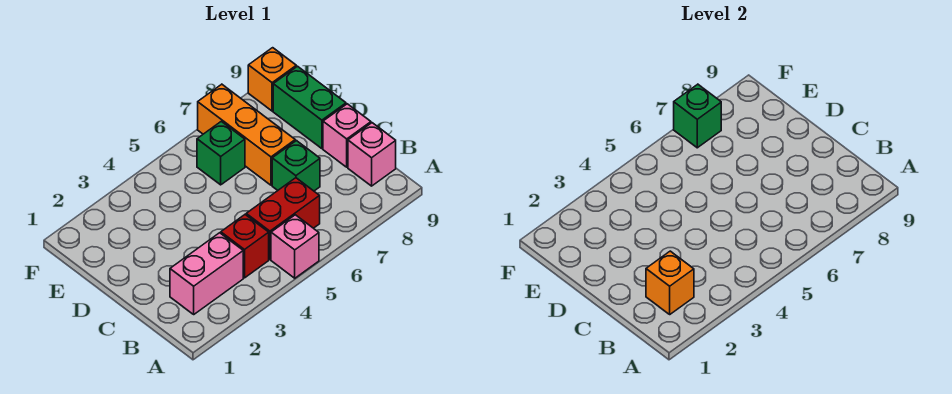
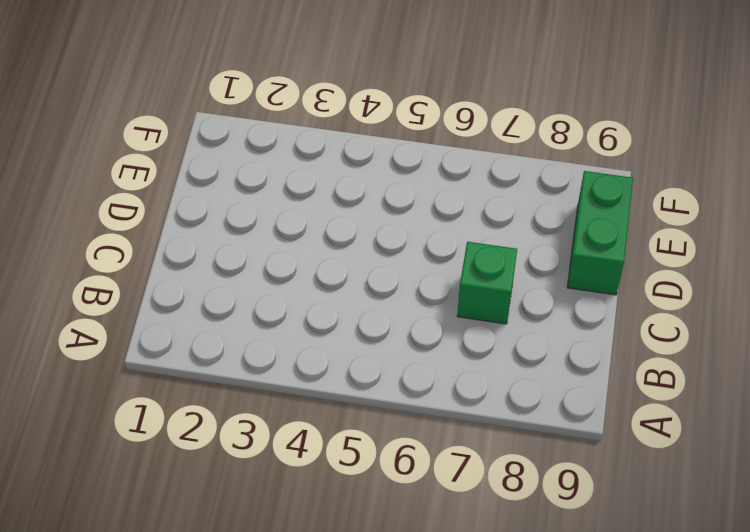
none -> pink 1x1 brick [271,215,319,278]
none -> pink 1x2 brick [170,233,243,314]
none -> red 1x1 brick [221,215,269,278]

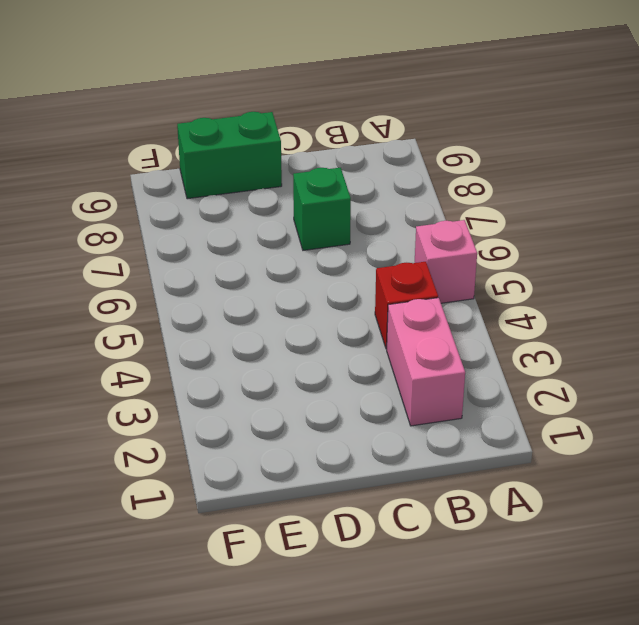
none -> red 1x2 brick [246,178,320,259]
none -> pink 1x1 brick [348,123,396,186]
none -> pink 1x1 brick [323,104,371,167]

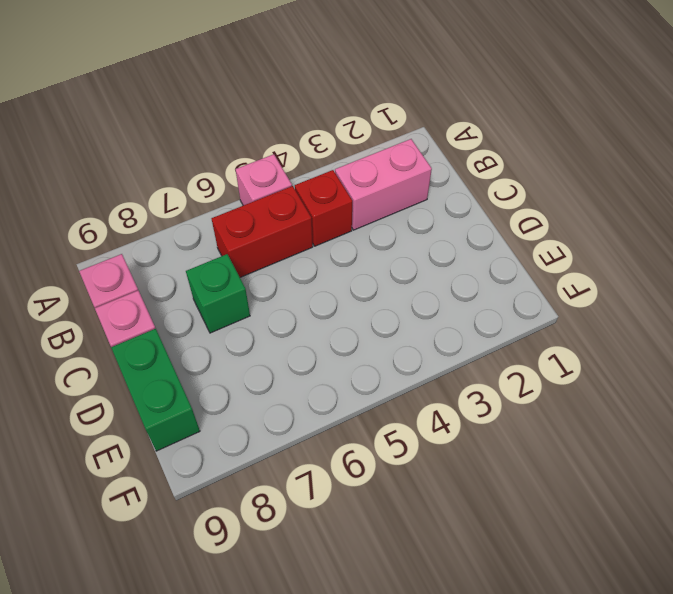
none -> orange 1x3 brick [198,84,295,185]
none -> green 1x1 brick [197,121,245,185]
none -> orange 1x1 brick [248,48,296,111]

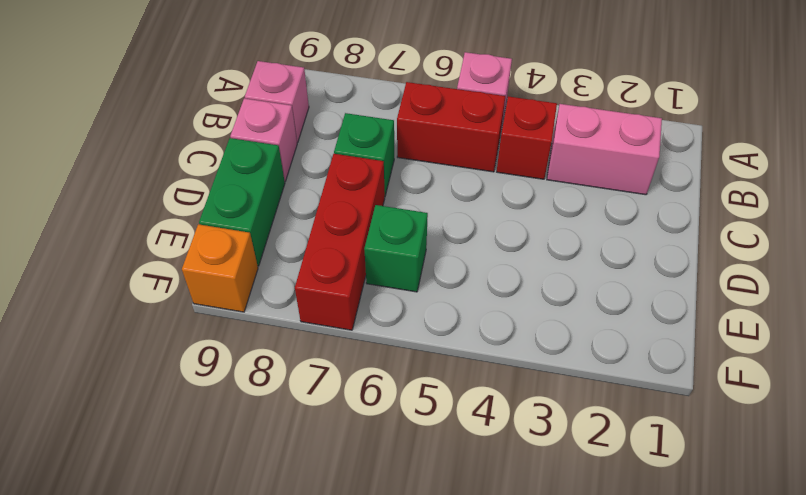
red 1x3 brick [295,154,385,330] -> orange 1x3 brick [198,84,295,185]
none -> orange 1x1 brick [646,251,694,314]
none -> green 1x1 brick [674,84,721,148]

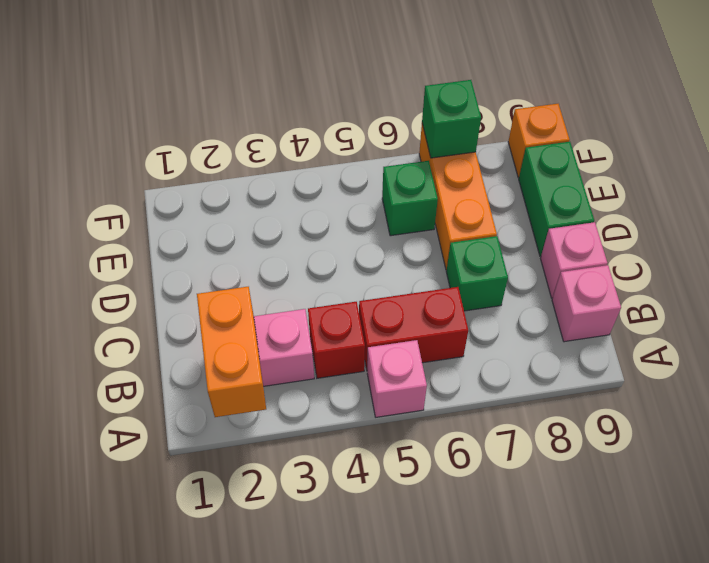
orange 1x2 brick [197,287,266,417] -> orange 1x1 brick [646,251,694,314]

